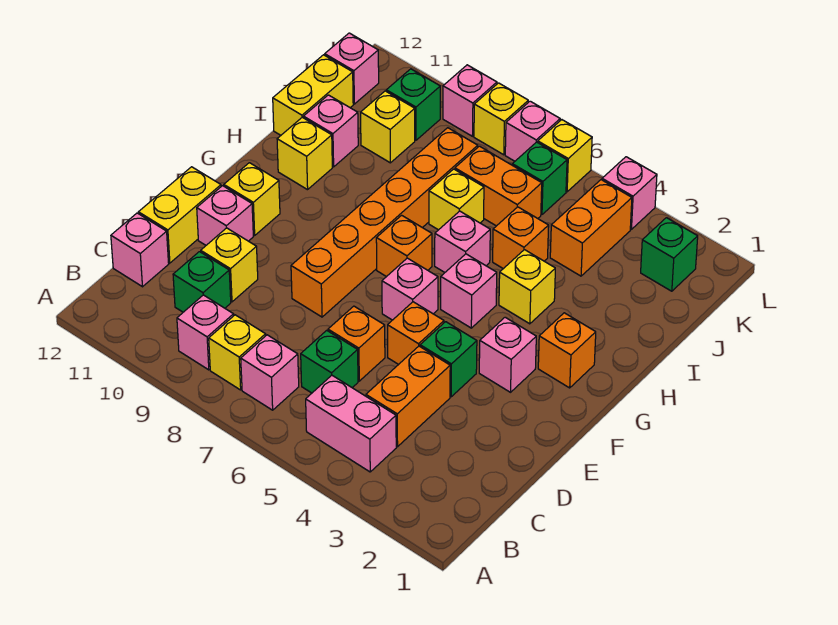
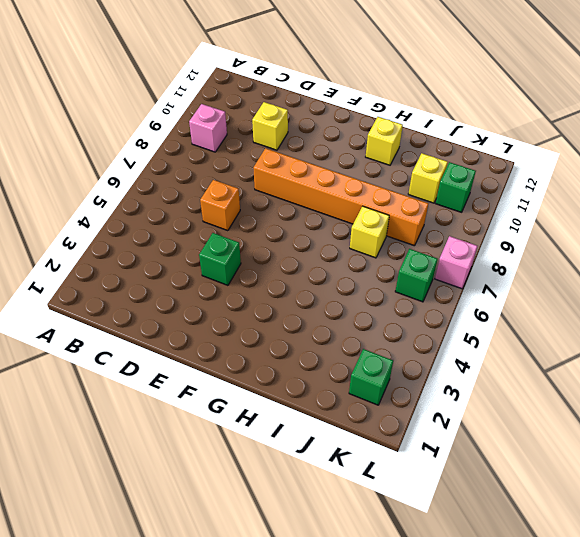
none -> pink 1x2 brick [306,375,396,472]
none -> pink 1x1 brick [241,335,299,410]
none -> yellow 1x1 brick [209,315,266,390]
none -> orange 1x2 brick [366,346,450,447]

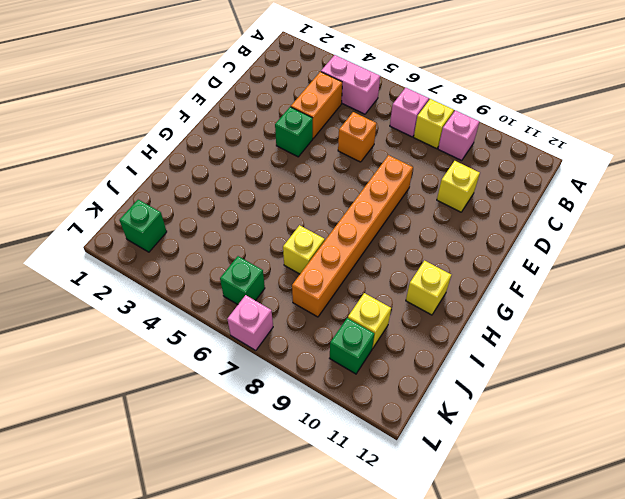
none -> green 1x1 brick [301,330,358,393]
none -> green 1x1 brick [173,252,231,312]
none -> pink 1x1 brick [111,213,169,287]
none -> yellow 1x2 brick [138,167,221,263]

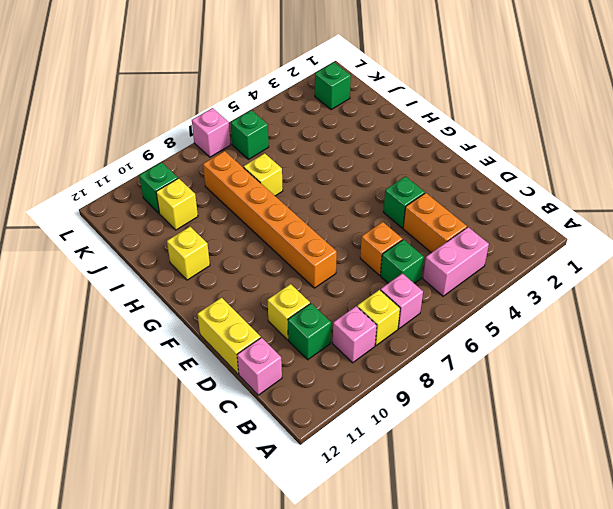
none -> orange 1x1 brick [388,302,444,364]
none -> pink 1x1 brick [197,186,253,245]
none -> pink 1x1 brick [479,317,536,392]
none -> pink 1x1 brick [382,258,438,320]

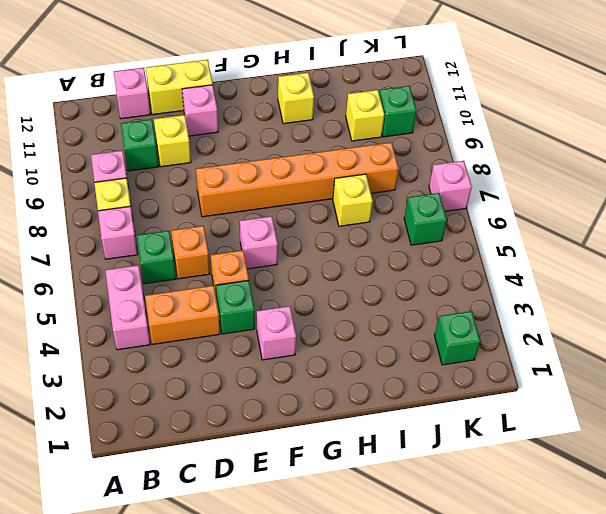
none -> yellow 1x1 brick [224,163,280,235]
none -> orange 1x1 brick [538,313,596,388]
none -> pink 1x1 brick [441,254,497,328]
none -> orange 1x1 brick [376,215,432,277]

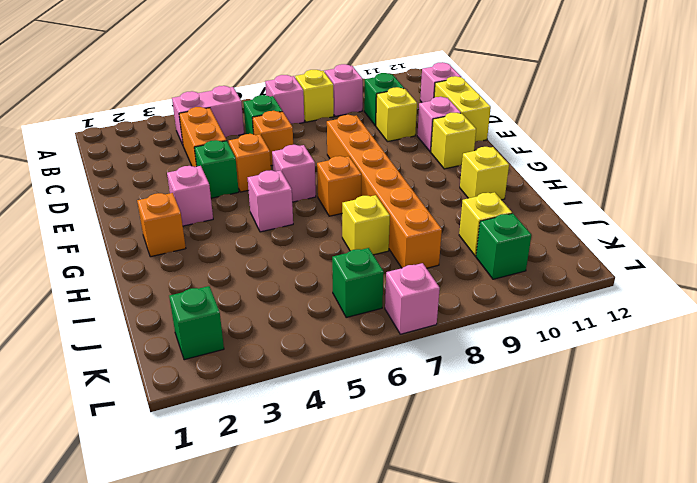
none -> yellow 1x1 brick [499,250,555,324]
none -> pink 1x1 brick [435,211,490,272]
none -> orange 1x1 brick [493,207,549,269]
none -> pink 1x1 brick [303,95,358,167]

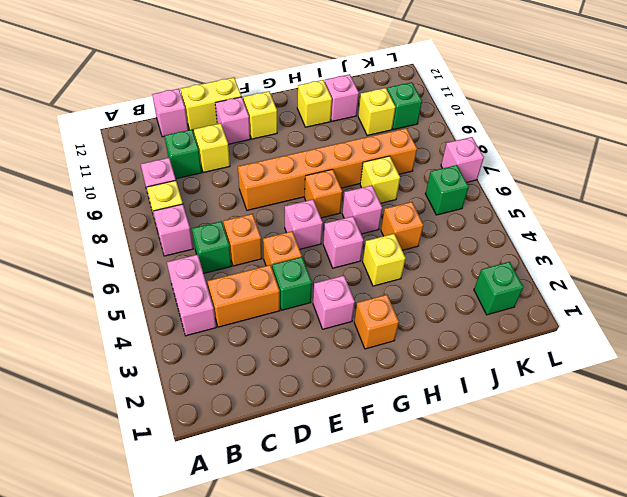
none -> yellow 1x2 brick [273,55,353,135]
none -> orange 1x2 brick [550,180,632,276]
none -> orange 1x2 brick [455,146,542,226]
none -> pink 1x1 brick [325,33,379,104]

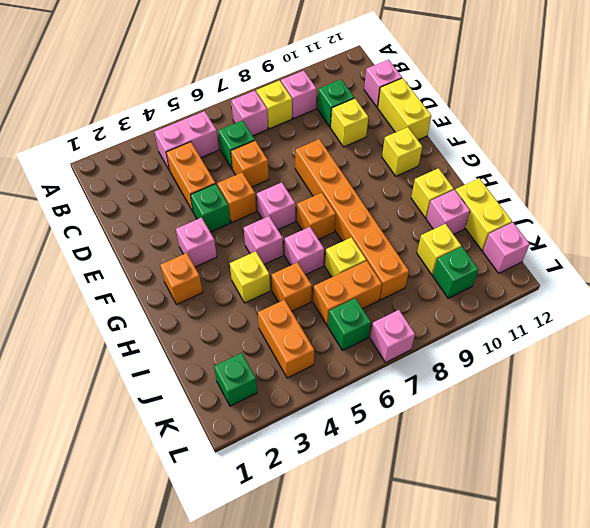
none -> pink 1x1 brick [197,186,253,245]
none -> pink 1x1 brick [602,157,657,229]
none -> yellow 1x1 brick [538,120,592,192]
none -> yellow 1x1 brick [474,83,528,155]

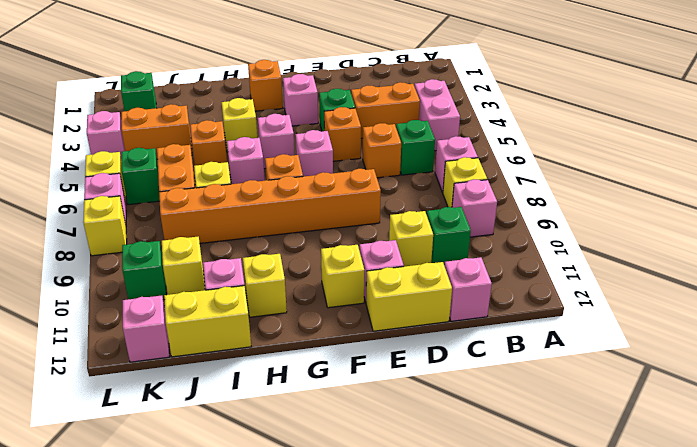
none -> pink 1x1 brick [443,65,497,136]

